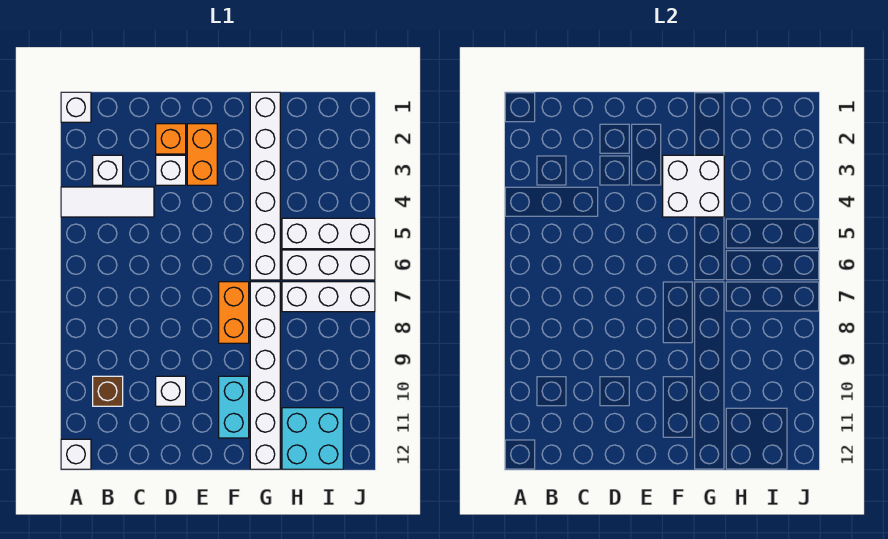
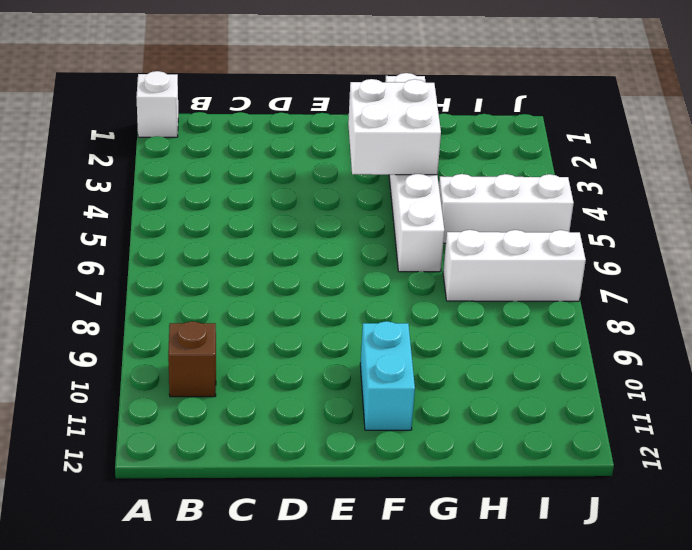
none -> white 1x3 tile [61,187,154,217]
none -> white 1x1 brick [61,439,91,469]
none -> white 1x1 brick [93,155,123,185]

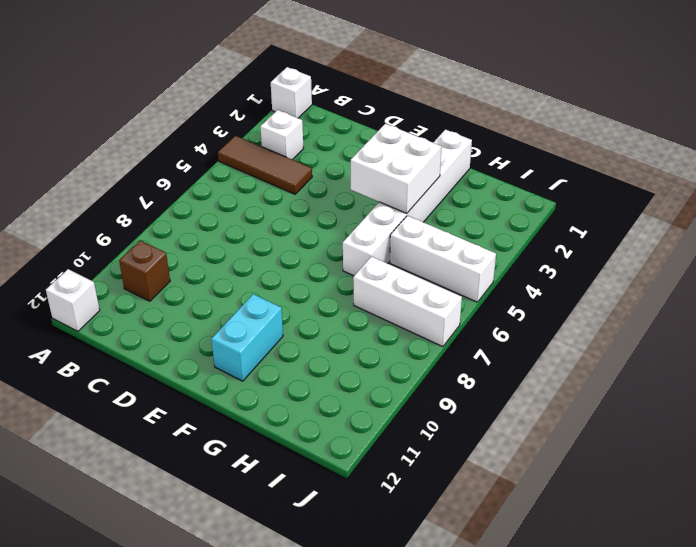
brown 1x3 tile [218,136,312,194] -> white 1x3 tile [61,187,154,217]
none -> orange 1x1 brick [156,124,186,154]
none -> white 1x1 brick [156,155,186,185]
none -> white 1x1 brick [156,376,186,406]

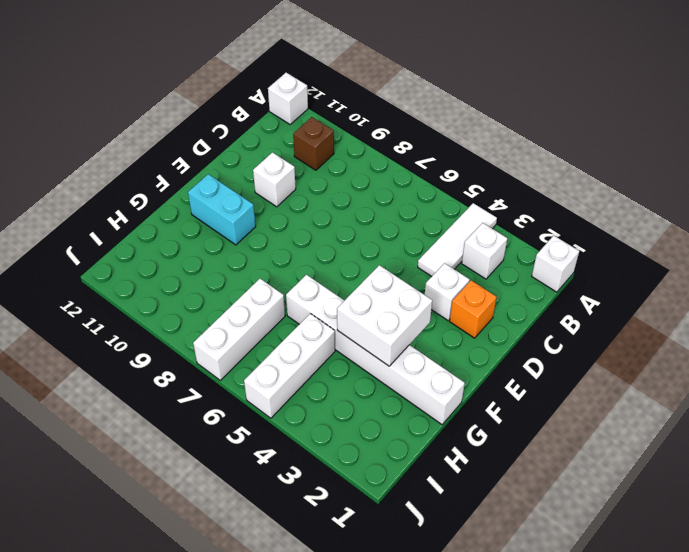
none -> orange 1x2 brick [187,124,217,185]
none -> orange 1x2 brick [219,282,249,343]
none -> white 1x6 brick [250,282,280,469]

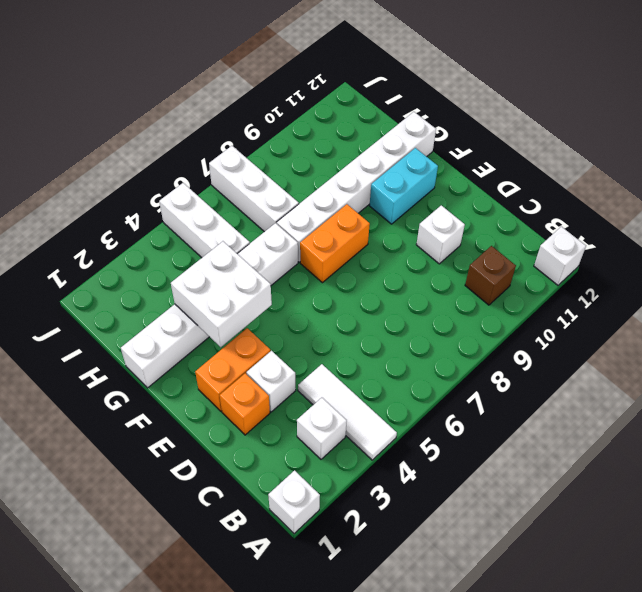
none -> white 1x3 brick [282,250,375,280]
none -> cyan 2x2 brick [282,408,343,469]

